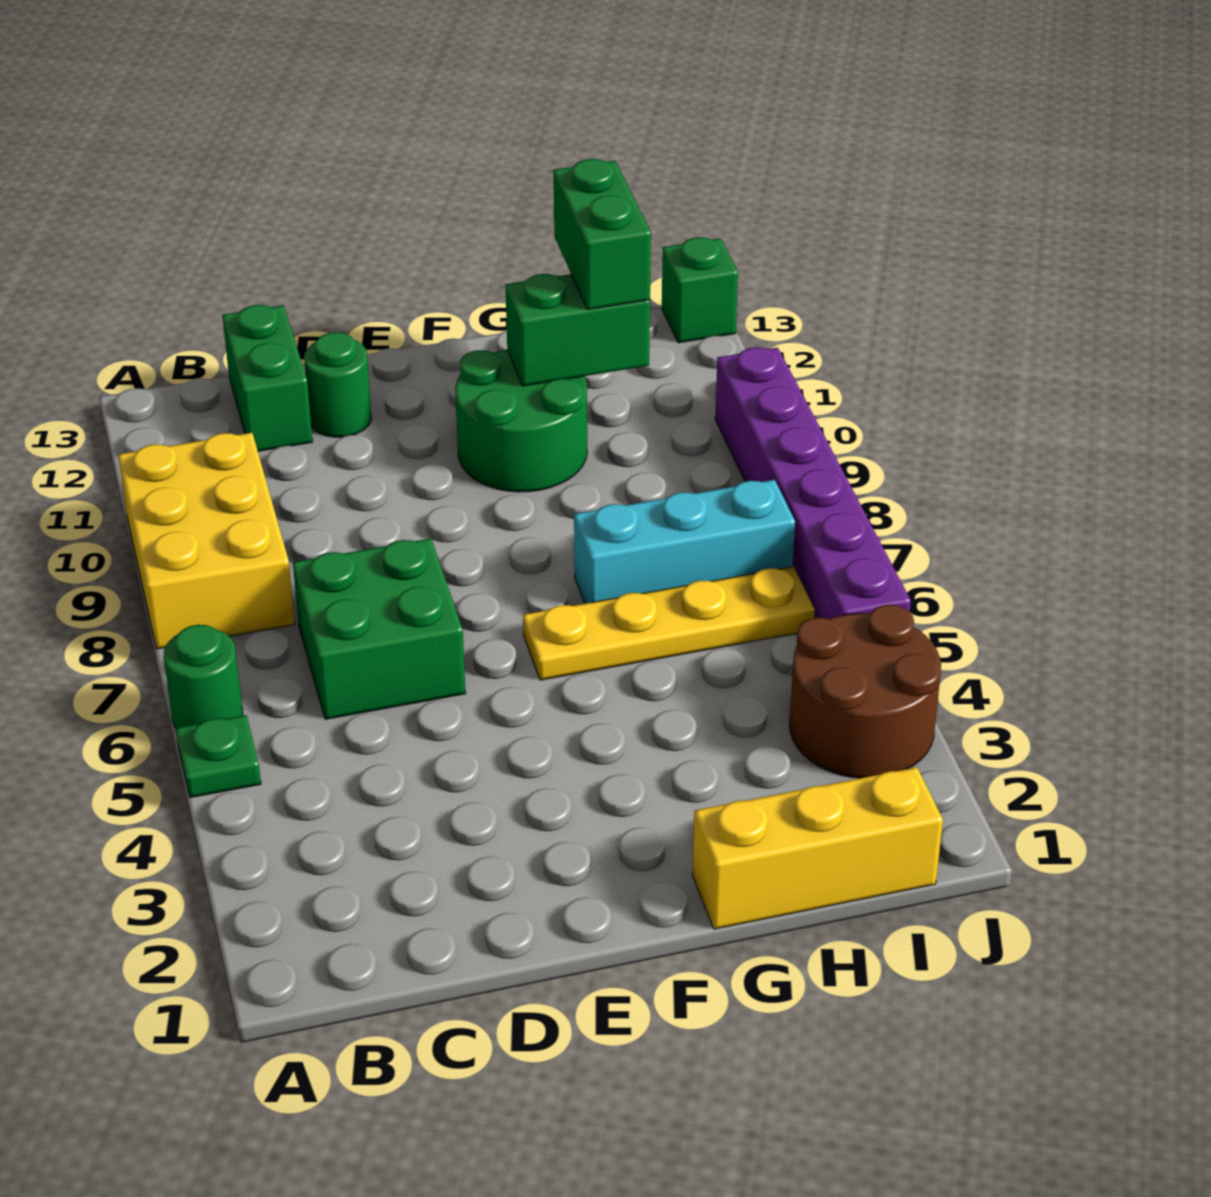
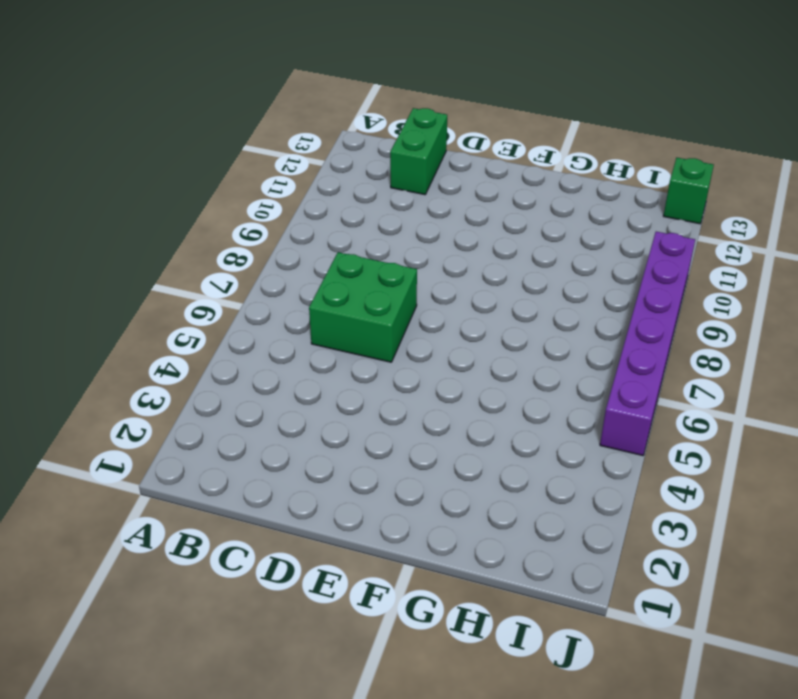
none -> green 1x1 plate [176,715,261,798]
none -> green 1x1 round brick [164,625,243,728]
none -> yellow 2x3 brick [118,433,295,649]

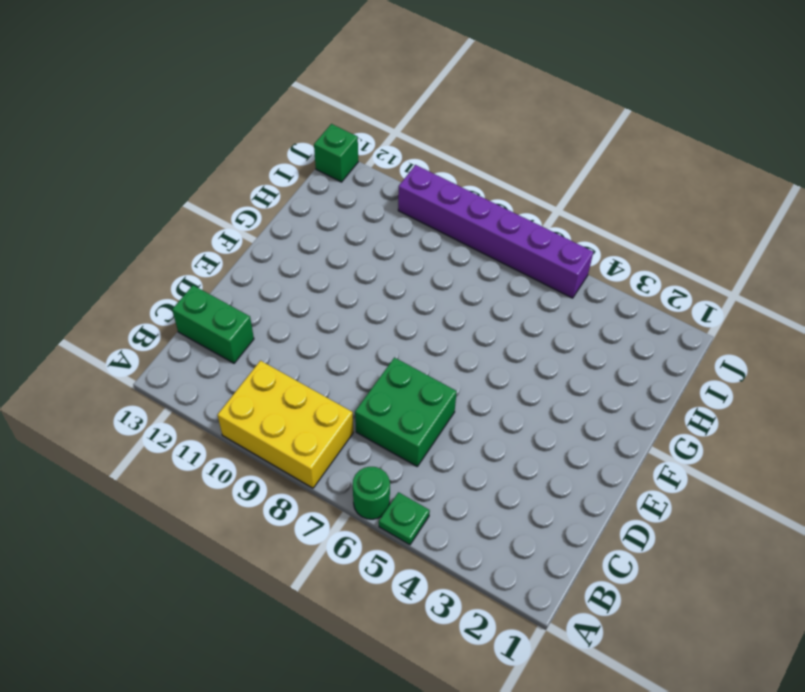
none -> green 1x1 round brick [304,332,371,437]
none -> yellow 1x4 plate [523,567,815,680]
none -> green 2x2 round brick [455,350,587,492]

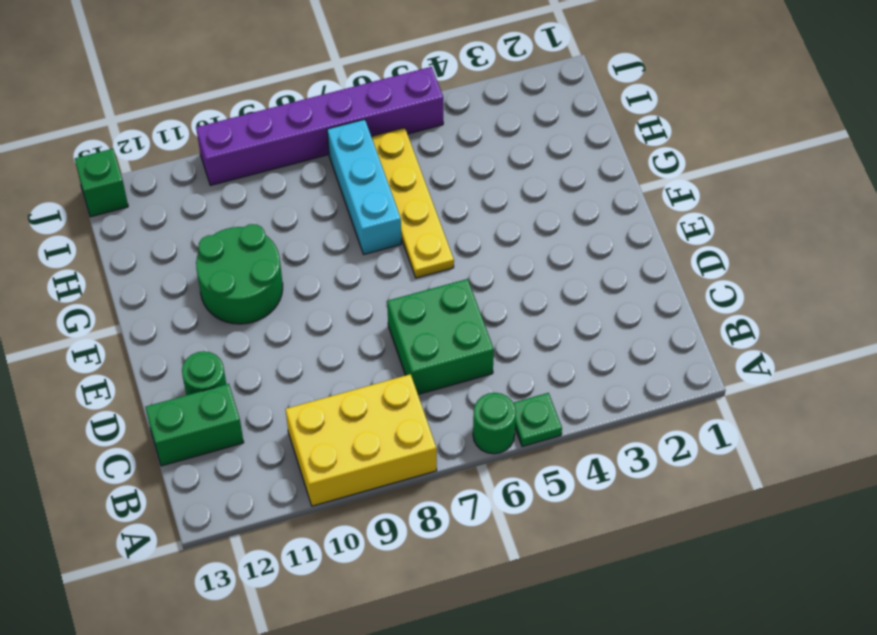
none -> yellow 1x3 brick [692,767,943,929]
none -> brown 2x2 round brick [790,605,941,778]
none -> green 1x2 brick [506,274,650,386]

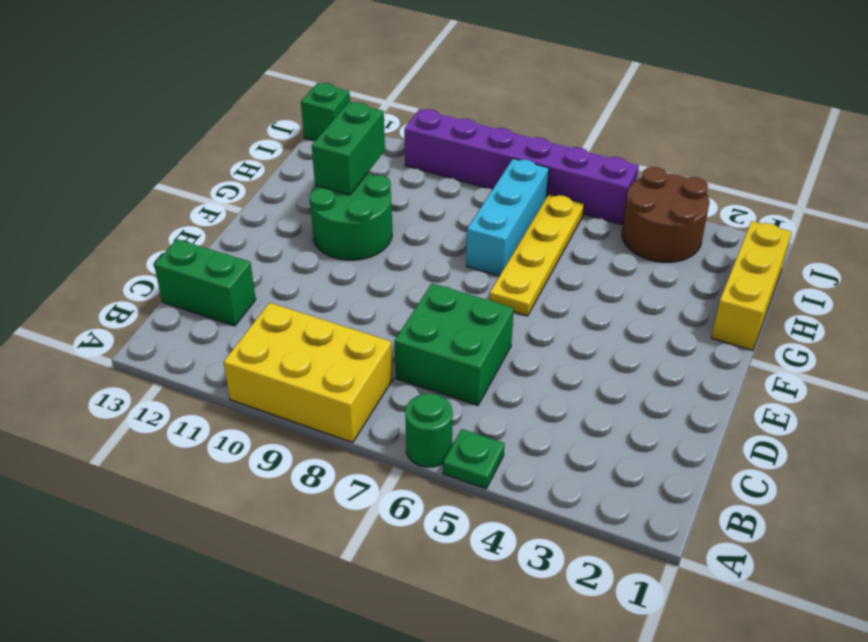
none -> green 1x1 round brick [304,332,371,437]
none -> green 1x2 brick [553,159,651,310]

